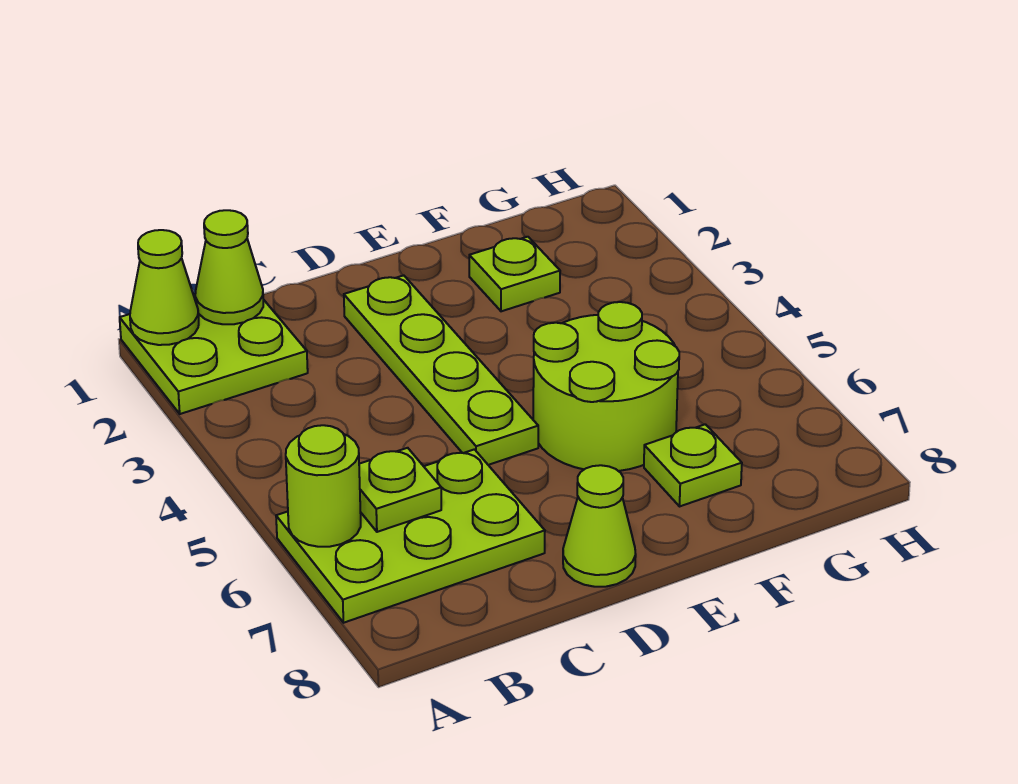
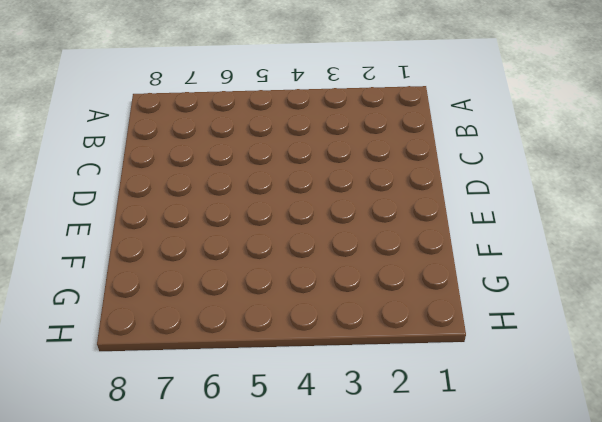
none -> lime 2x2 plate [120,294,308,414]
none -> lime 2x3 plate [276,449,545,623]

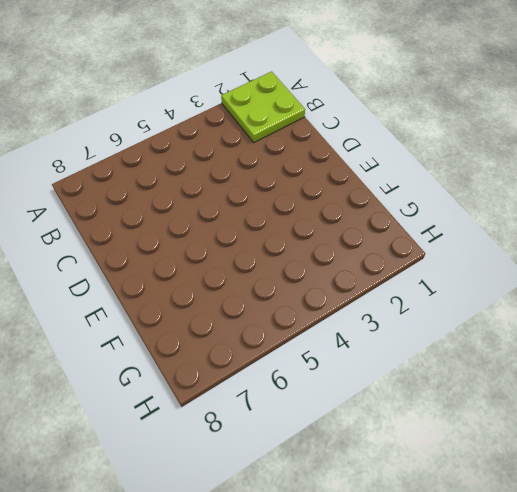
none -> lime 2x3 plate [276,449,545,623]
none -> lime 1x4 plate [344,275,538,465]

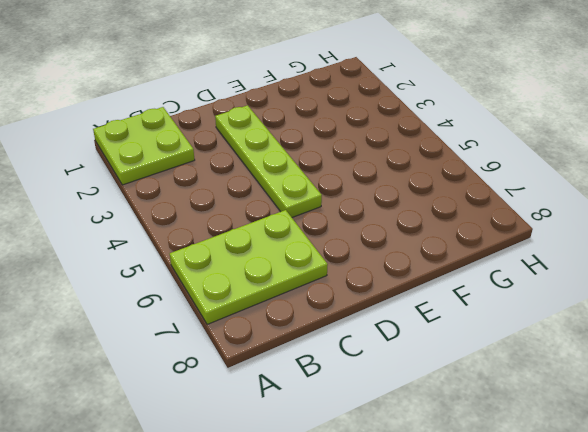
none -> lime 1x1 cone [563,465,636,587]
none -> lime 2x2 round brick [533,302,679,471]

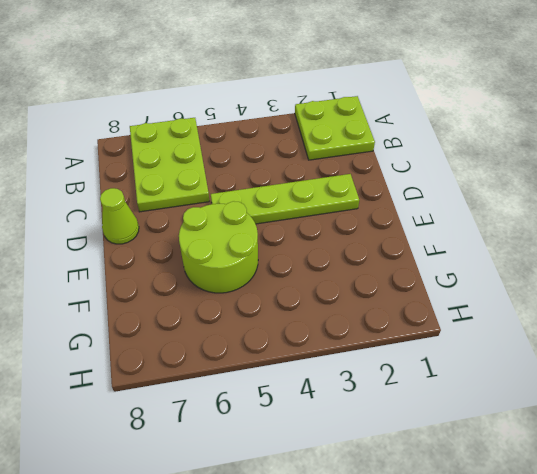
none -> lime 1x1 plate [469,237,560,311]
none -> lime 1x1 plate [644,424,742,506]

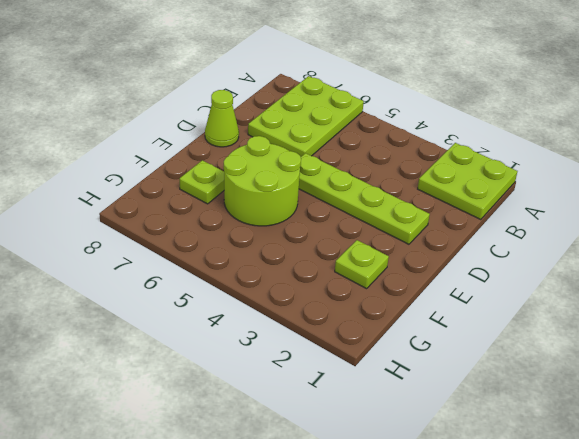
none -> lime 1x1 cone [130,230,199,345]
none -> lime 1x1 round brick [286,425,361,547]

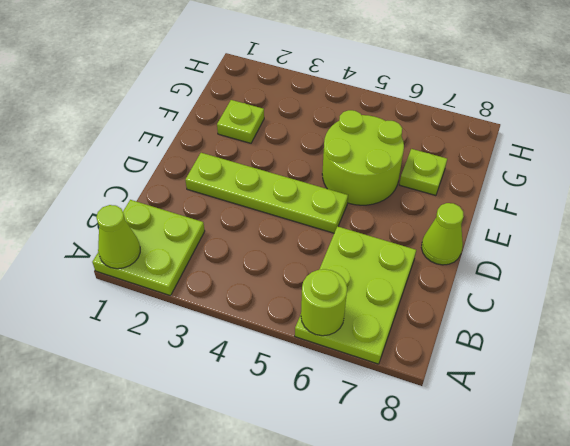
none -> lime 1x1 cone [195,210,263,324]
none -> lime 1x1 plate [359,448,441,532]

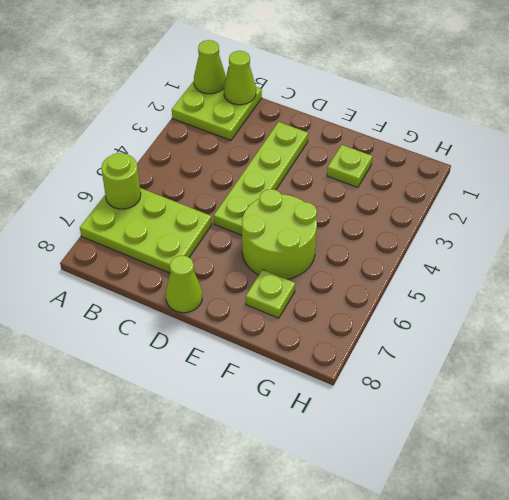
none -> lime 1x1 plate [359,448,441,532]

